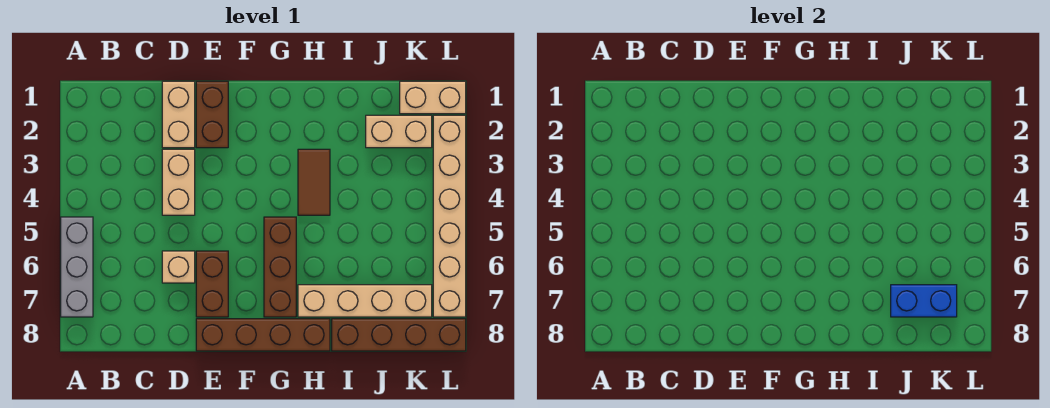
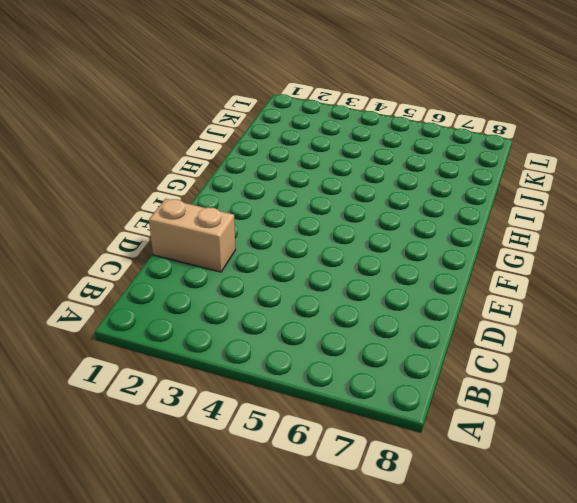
none -> grey 1x3 brick [61,217,93,317]
none -> tan 1x2 brick [162,149,195,215]
none -> tan 1x1 brick [162,251,195,283]

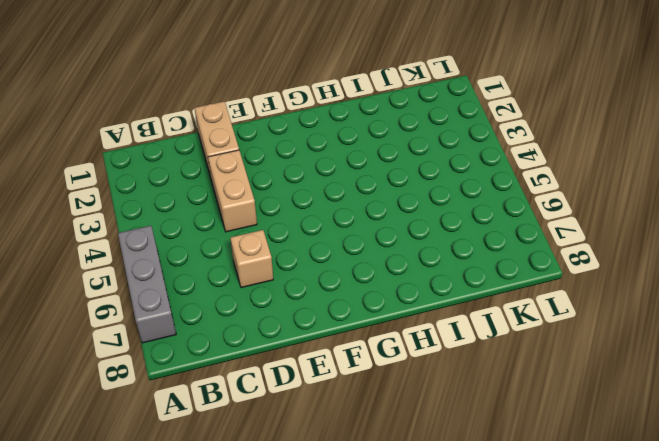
none -> brown 1x2 brick [196,81,228,148]
none -> brown 1x2 brick [196,251,228,317]
none -> brown 1x4 brick [196,319,330,351]

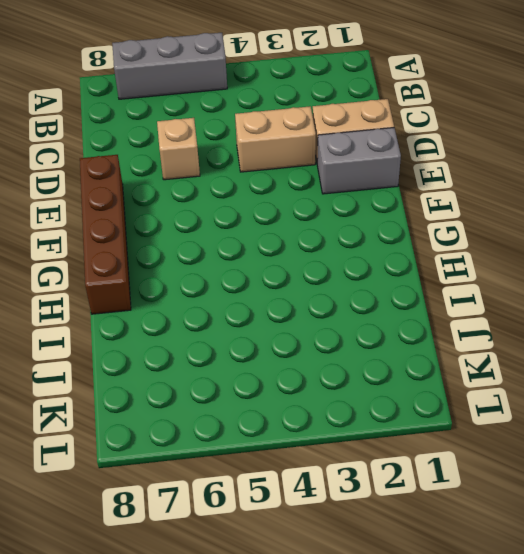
grey 1x2 brick [317,128,401,194] -> brown 1x2 brick [196,81,228,148]
none -> brown 1x2 brick [196,251,228,317]
none -> brown 1x3 brick [264,217,296,317]
none -> brown 1x2 tile [298,149,330,215]

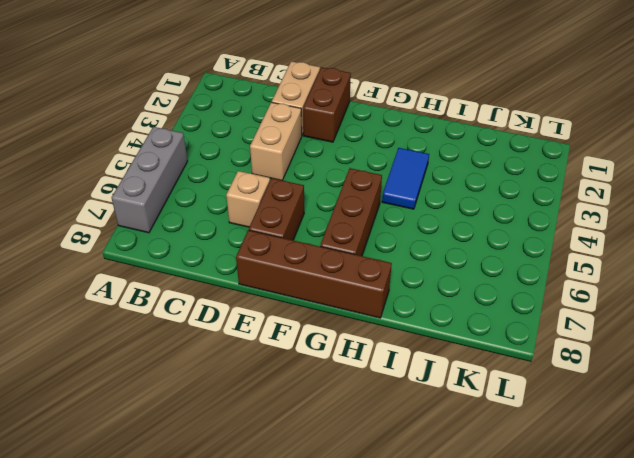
blue 1x2 tile [382,148,429,209] -> brown 1x2 tile [298,149,330,215]
none -> tan 1x4 brick [298,285,432,317]
none -> brown 1x4 brick [332,319,466,351]
none -> tan 1x2 brick [366,115,432,148]

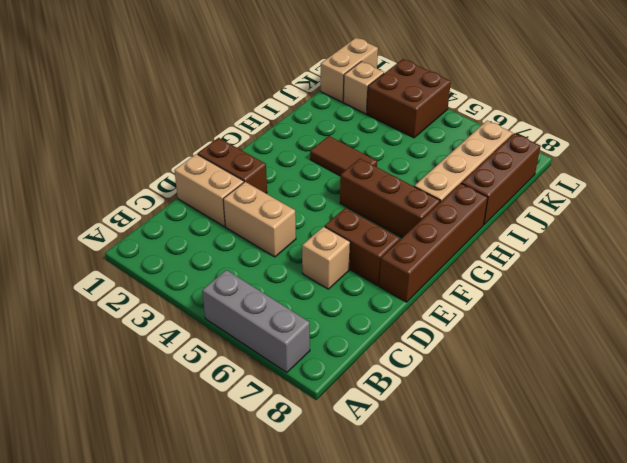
brown 1x3 brick [461,133,541,225] -> brown 1x4 brick [332,319,466,351]
tan 1x1 brick [343,62,384,114] -> tan 1x2 brick [366,115,432,148]
brown 2x2 brick [367,59,451,138] -> tan 1x6 brick [433,115,466,317]
none -> blue 1x2 brick [891,285,957,317]

